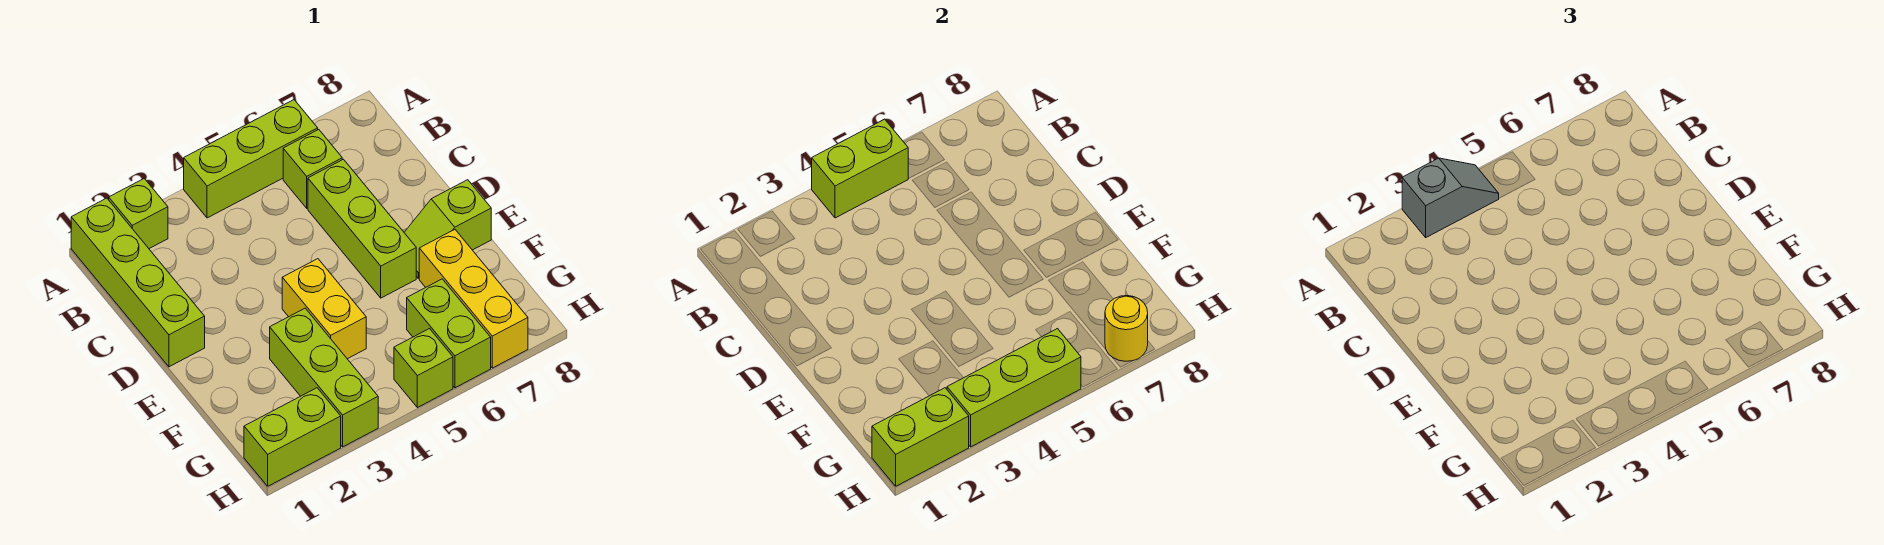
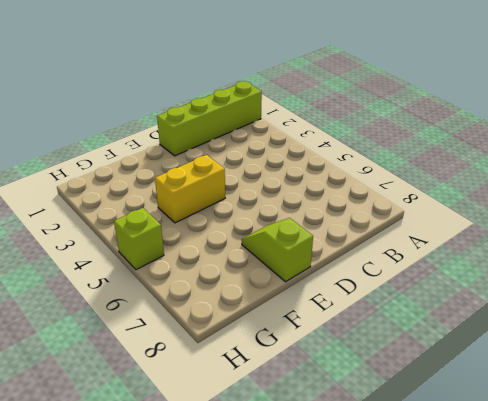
none -> lime 1x1 brick [109,179,168,249]
none -> lime 1x3 brick [184,100,318,218]
none -> lime 1x1 brick [283,130,342,208]

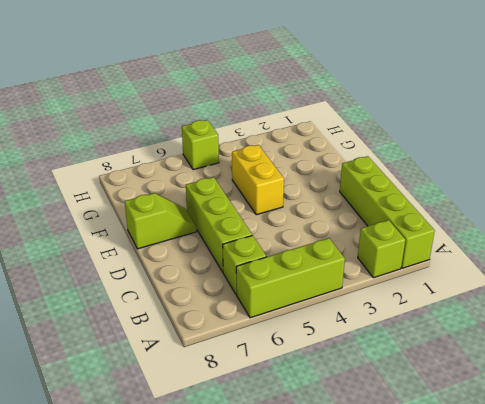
none -> lime 1x3 brick [270,308,378,447]
none -> yellow 1x3 brick [419,229,528,368]
none -> lime 1x2 brick [407,279,491,388]

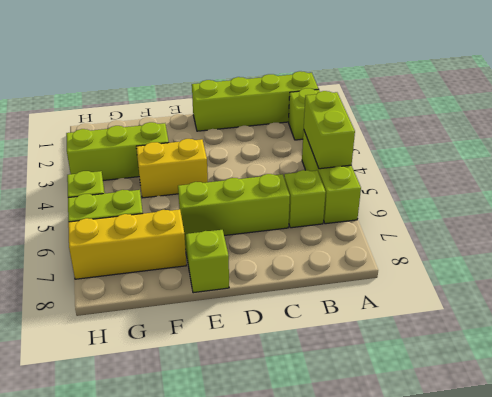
none -> lime 1x2 brick [244,388,341,486]
none -> lime 1x2 brick [872,388,969,486]
none -> lime 1x3 brick [947,329,1081,447]

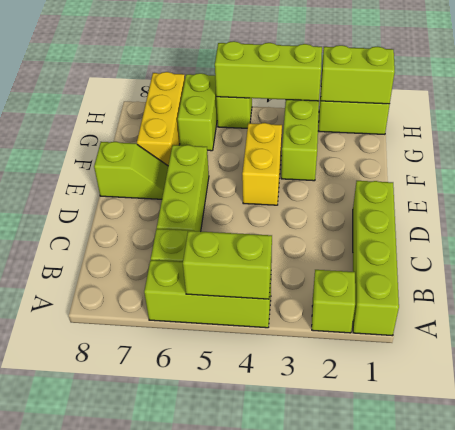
none -> yellow 1x1 round brick [1105,296,1148,361]
none -> grey 1x2 slope [1402,158,1499,237]

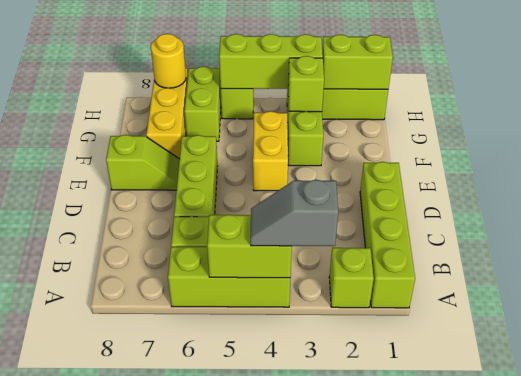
lime 1x1 brick [288,56,324,112] -> none

